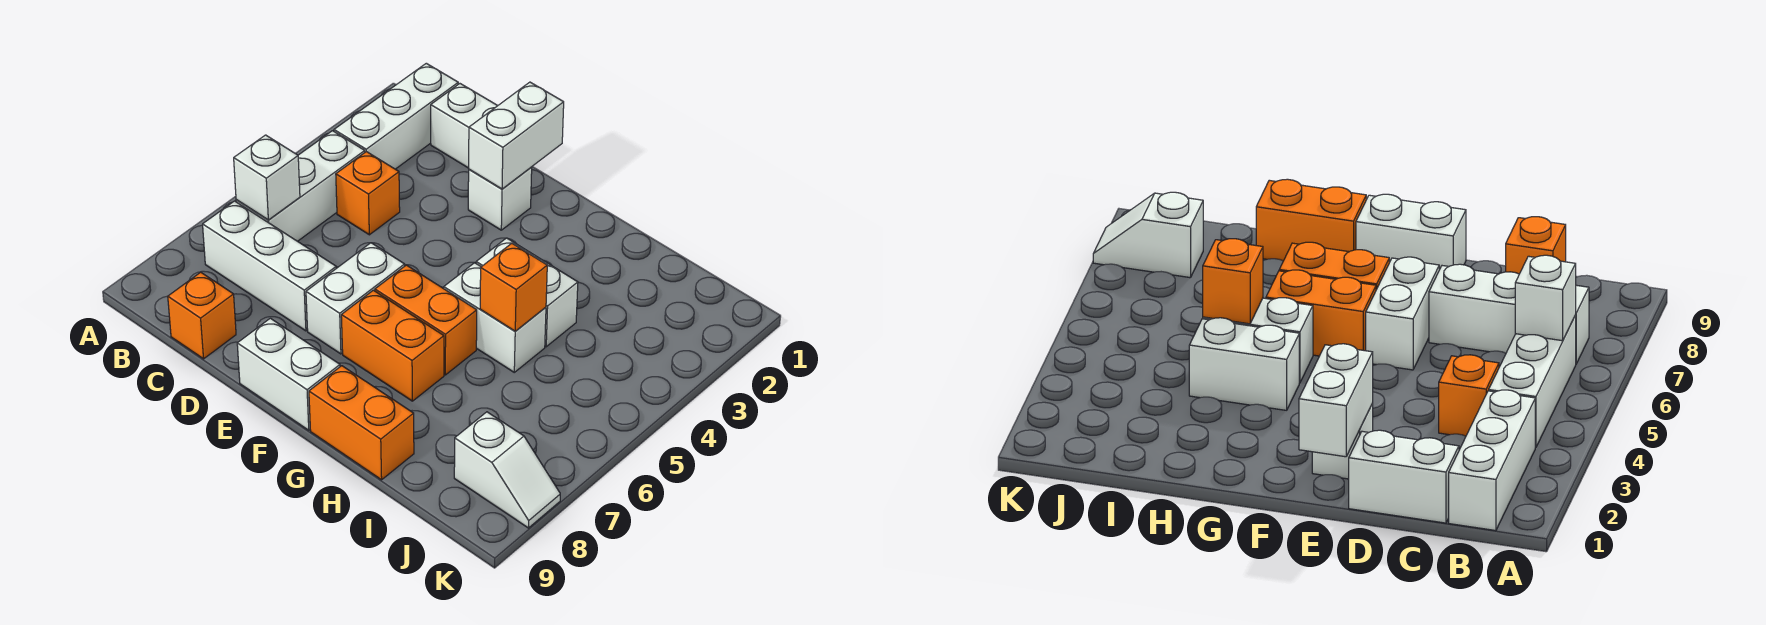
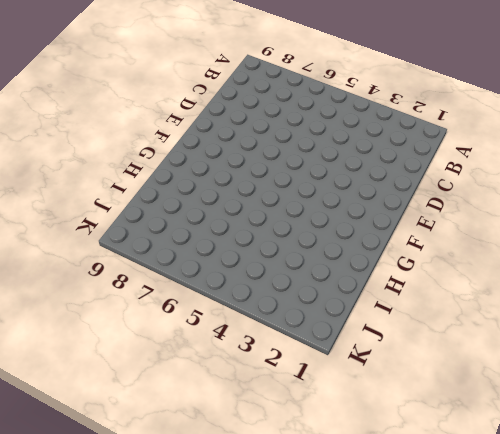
none -> white 1x3 brick [334,63,458,169]
none -> white 1x3 brick [236,131,365,241]
none -> white 1x3 brick [203,201,336,331]

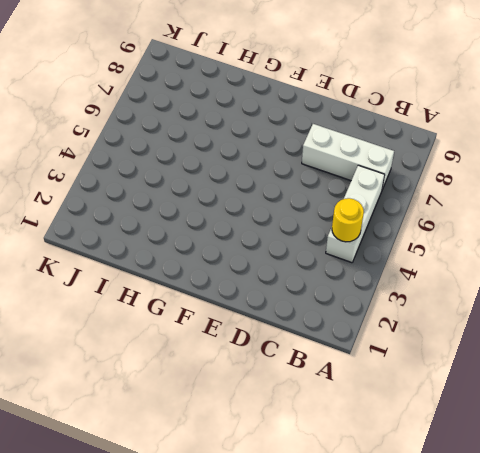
yellow 1x1 round brick [332,198,364,242] -> none
none -> white 1x3 brick [334,63,458,169]
none -> white 1x2 brick [431,84,497,168]
none -> orange 1x1 brick [336,152,400,235]

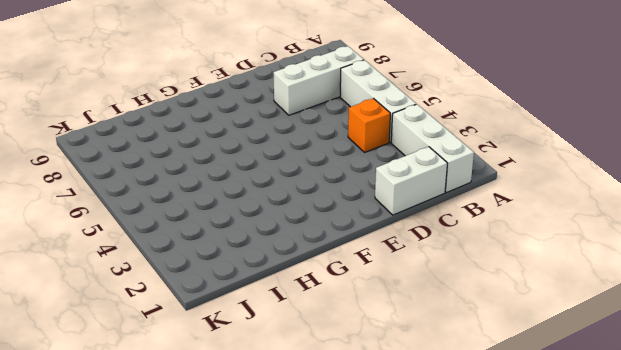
none -> orange 1x1 brick [168,272,236,359]
none -> white 1x1 brick [468,167,532,230]
none -> white 1x2 brick [306,243,405,354]

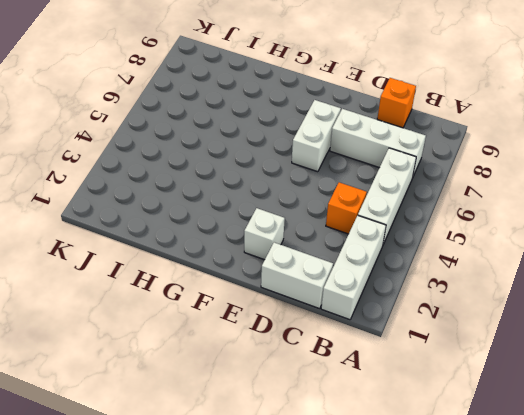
none -> white 1x2 brick [237,318,340,430]
none -> orange 1x2 brick [375,265,477,375]
none -> orange 1x2 brick [341,290,444,401]

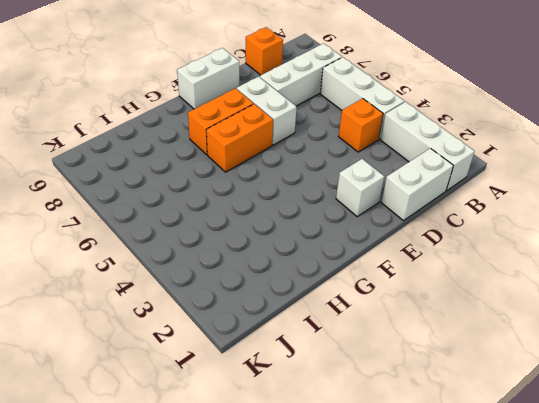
none -> white 1x2 brick [476,238,578,347]
none -> white 1x2 brick [444,263,546,372]
none -> orange 1x2 brick [309,366,414,480]

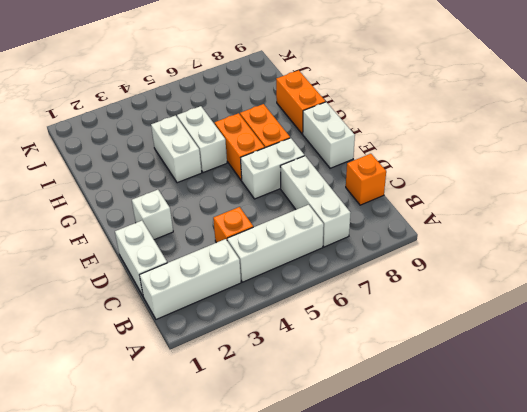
none -> white 1x2 slope [454,412,560,528]
none -> white 1x1 brick [234,135,300,220]
none -> white 1x2 brick [469,82,564,189]

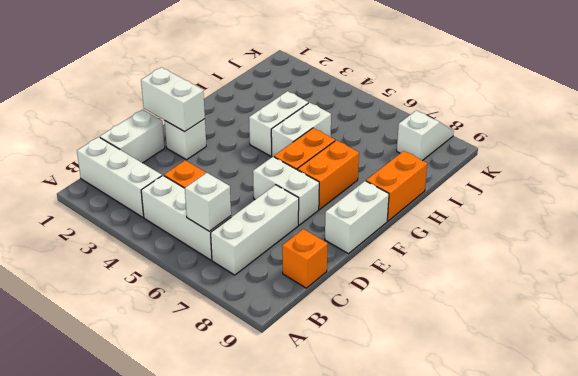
none -> orange 1x1 brick [480,243,547,331]

